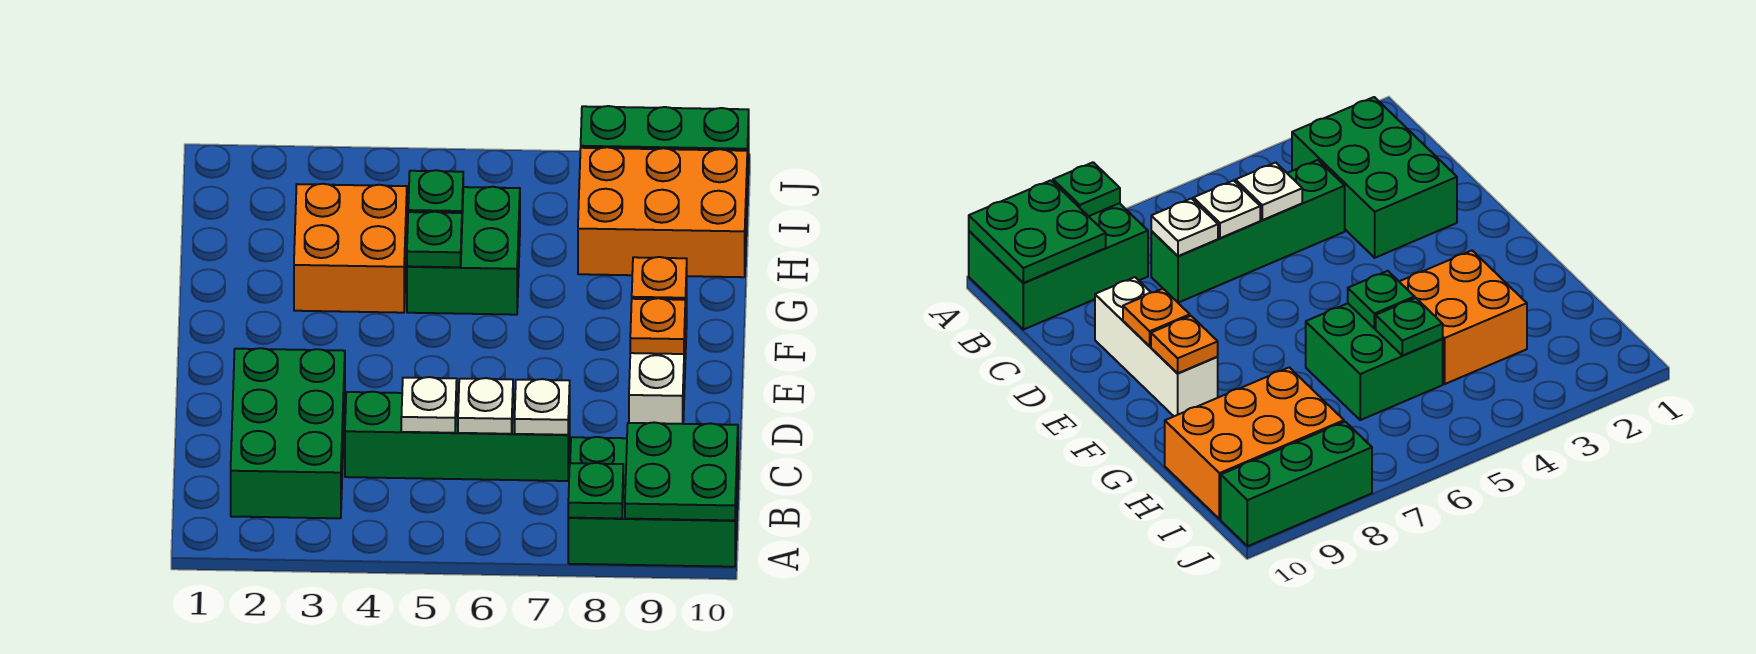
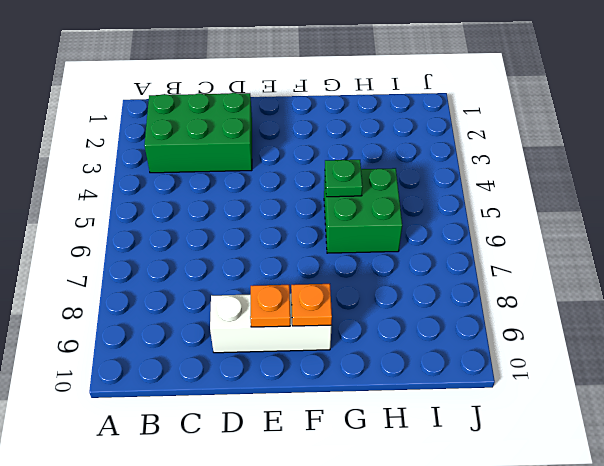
none -> green 2x3 brick [568,437,738,567]
none -> green 1x4 brick [345,392,570,481]
none -> orange 2x2 brick [294,184,407,313]

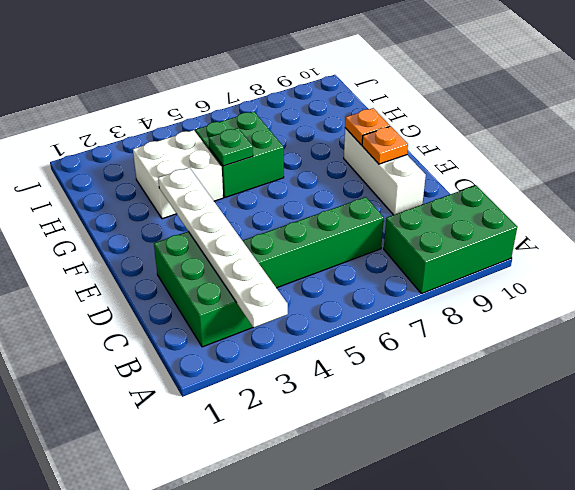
white 1x6 plate [158,167,288,328] -> none
white 2x2 brick [133,130,223,219] -> orange 2x2 brick [294,184,407,313]
none -> orange 2x3 brick [578,147,747,277]
none -> green 1x3 brick [581,106,749,193]
none -> green 1x1 plate [568,463,623,518]

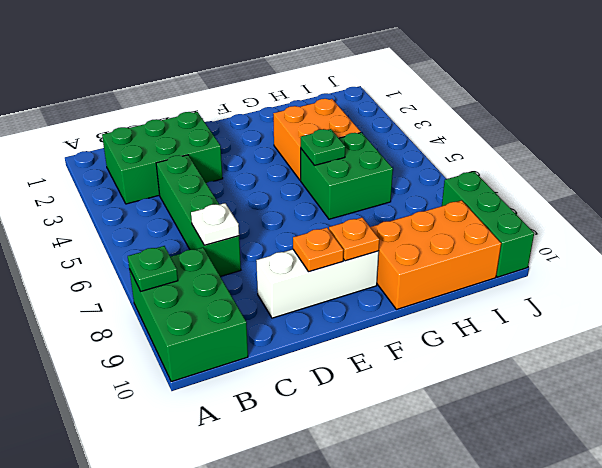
orange 2x3 brick [370,201,501,310] -> orange 2x3 brick turned to [578,147,747,277]
none -> green 2x2 plate [625,422,738,520]
none -> white 1x1 plate [401,377,457,433]
none -> white 1x1 plate [458,378,513,434]

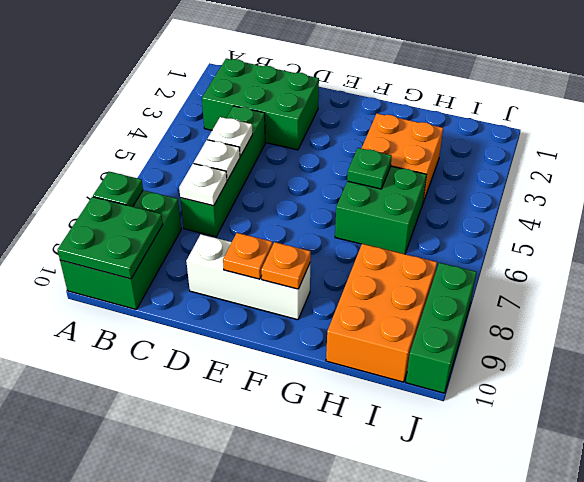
none -> green 1x1 plate [408,170,463,214]

